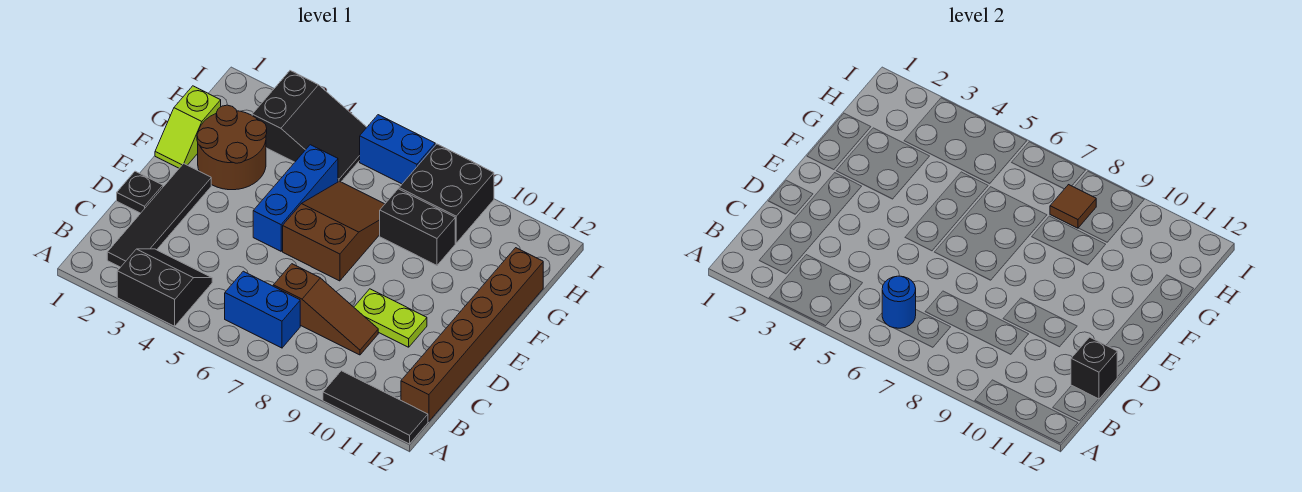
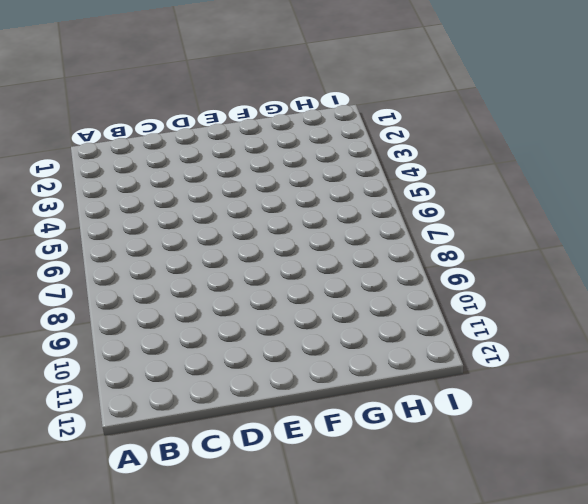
none -> black 2x2 slope [117,249,212,326]
none -> black 1x3 tile [323,371,428,444]
none -> black 1x4 tile [107,164,211,267]

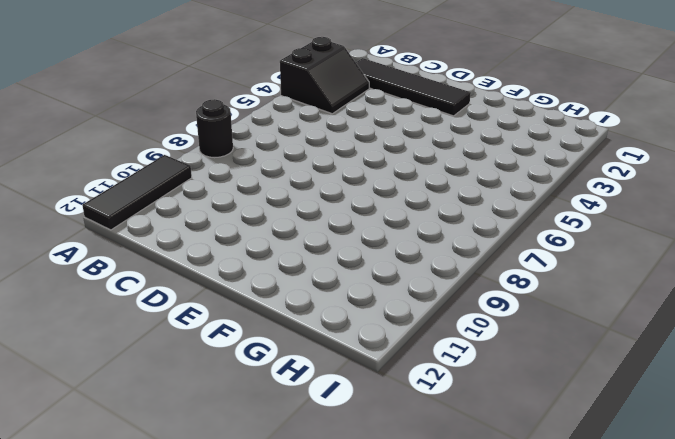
black 1x1 round brick [196,99,233,158] -> none
none -> blue 1x2 brick [225,271,300,348]
none -> brown 1x6 brick [401,248,543,422]
none -> brown 1x3 slope [273,264,378,355]

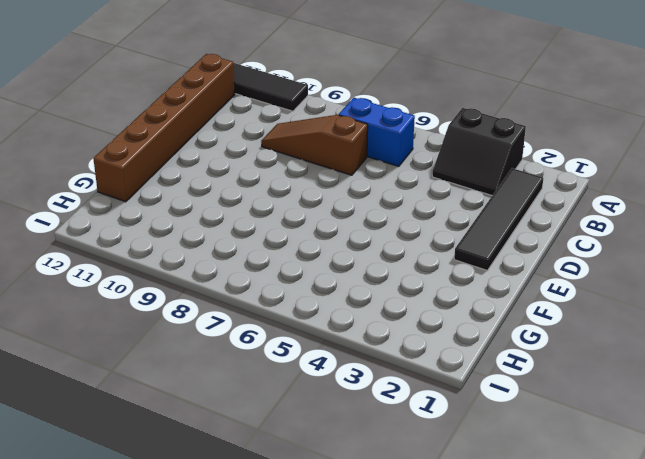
none -> black 1x1 plate [117,171,163,213]
none -> lime 1x2 plate [354,289,427,347]
none -> blue 1x3 brick [253,145,338,251]

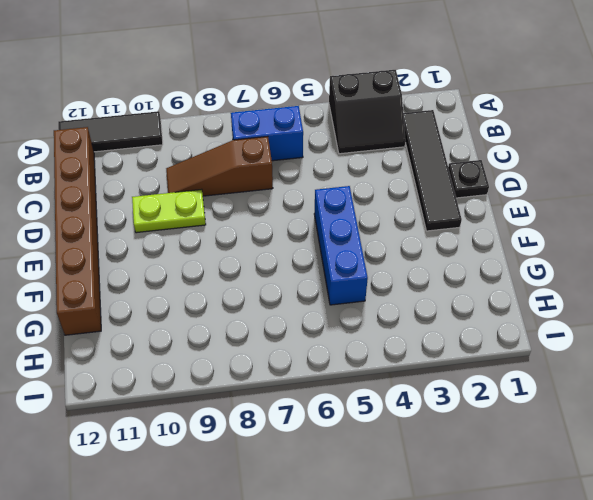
none -> brown 2x3 slope [283,181,385,281]
none -> lime 1x2 slope [155,86,221,168]
none -> brown 2x2 round brick [197,105,267,190]

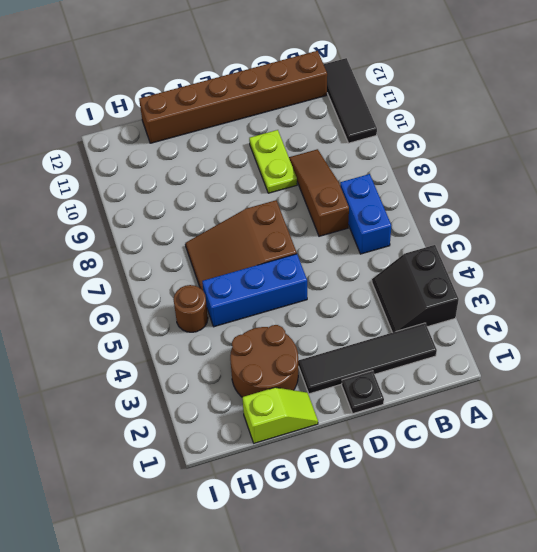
brown 1x1 round brick [173,285,208,332] -> black 2x3 slope [252,71,367,182]
none -> black 1x2 brick [380,189,455,265]
none -> black 2x2 brick [399,144,494,243]
none -> blue 1x2 brick [360,115,435,184]

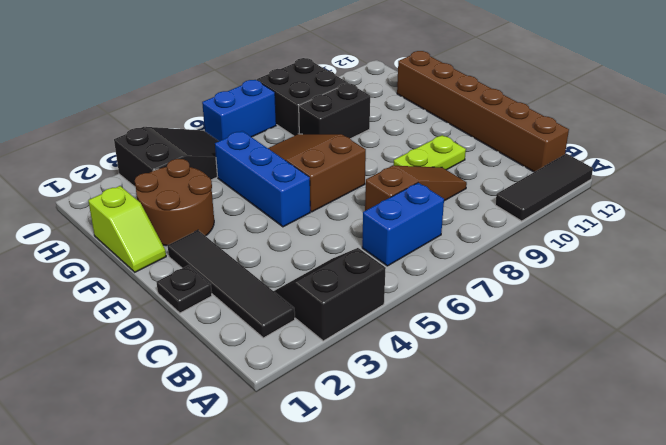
none -> blue 1x1 round brick [882,276,916,328]
none -> black 1x1 brick [1071,337,1117,399]
none -> brown 1x1 tile [1050,185,1096,228]

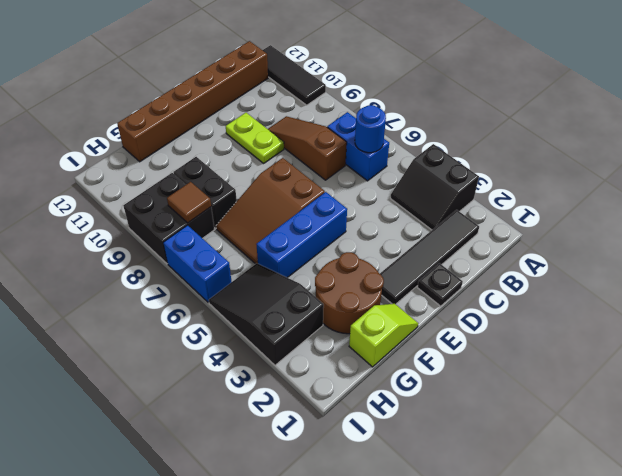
none -> black 1x1 brick [1071,337,1117,399]

